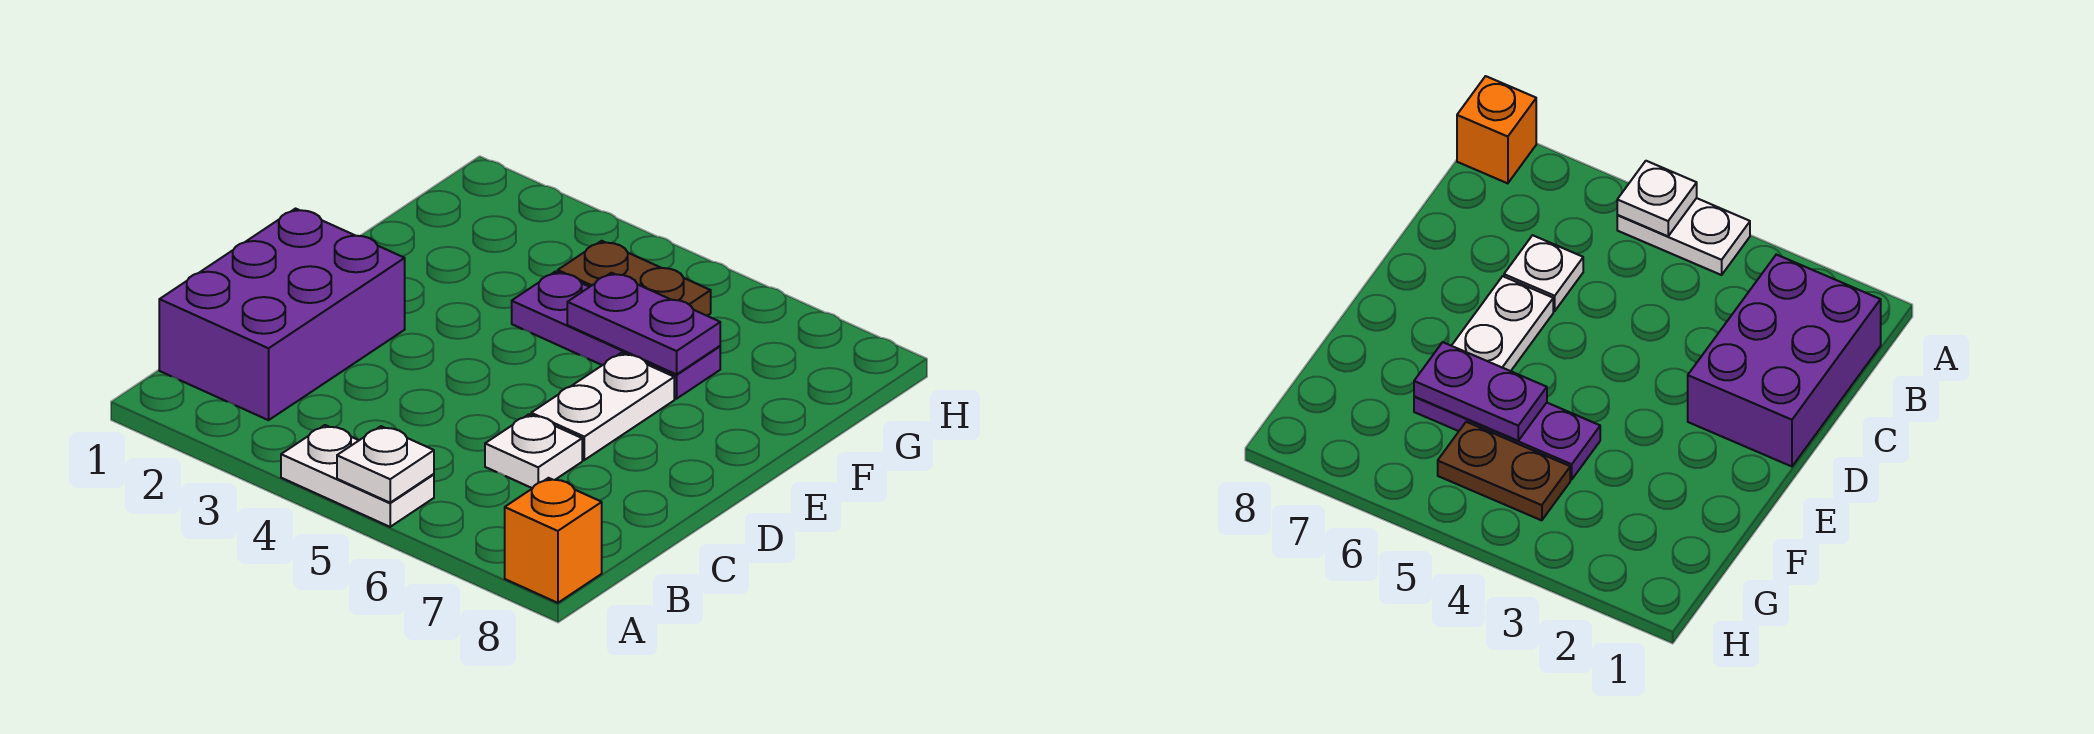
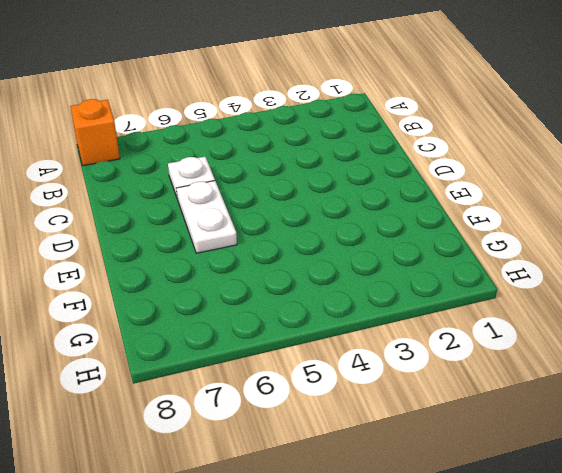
none -> white 1x2 plate [281,425,434,527]
none -> purple 2x3 brick [159,209,405,420]

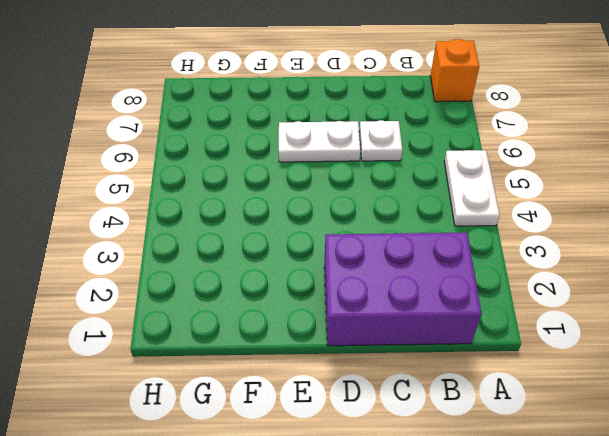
none -> purple 1x3 plate [512,272,720,399]
none -> brown 1x2 plate [558,241,711,316]

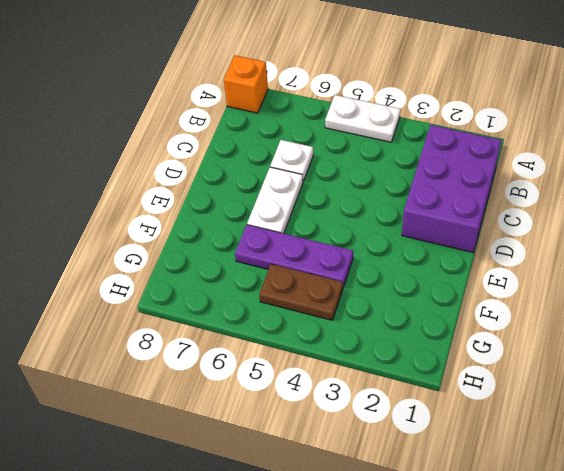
none -> white 1x1 plate [337,426,434,503]
none -> purple 1x2 plate [567,273,720,374]

